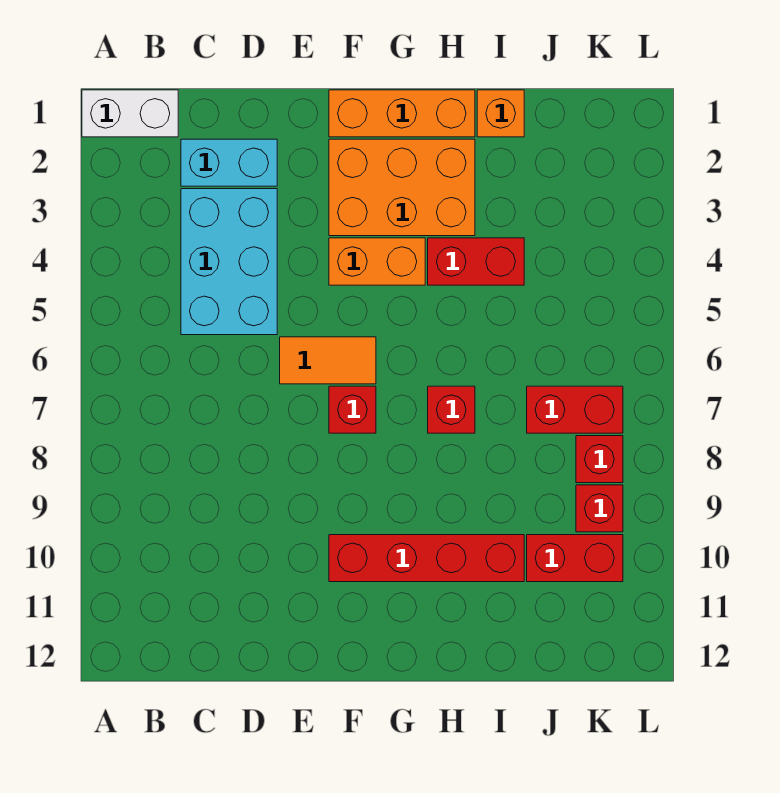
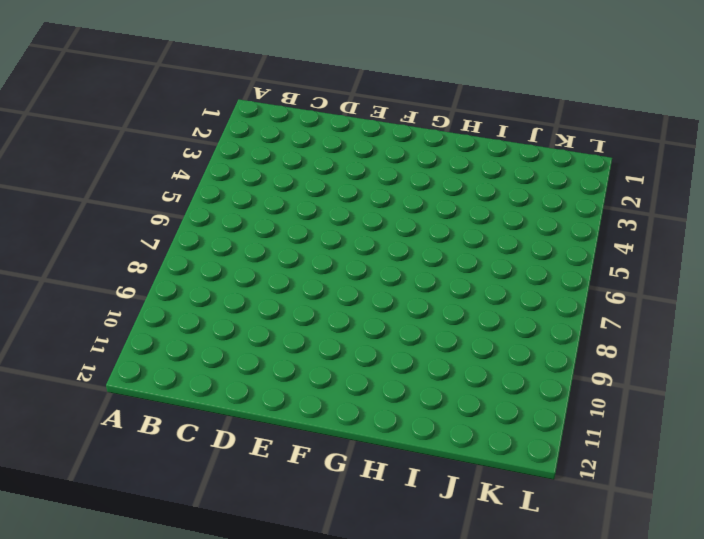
none -> white 1x2 brick [82,90,178,137]
none -> cyan 1x2 brick [181,139,277,186]
none -> cyan 2x3 brick [181,189,277,335]

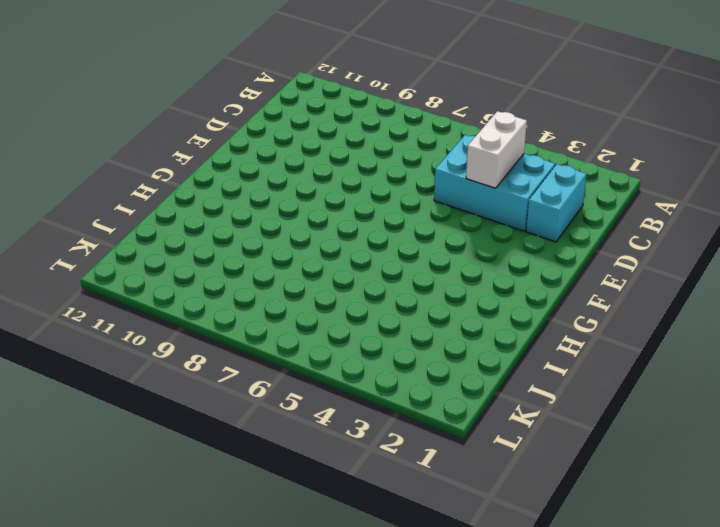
white 1x2 brick [466,111,527,188] -> white 1x2 brick moved to [82,90,178,137]
none -> orange 1x2 tile [280,337,376,384]
none -> orange 1x3 brick [329,90,475,137]
none -> orange 2x3 brick [329,139,475,236]

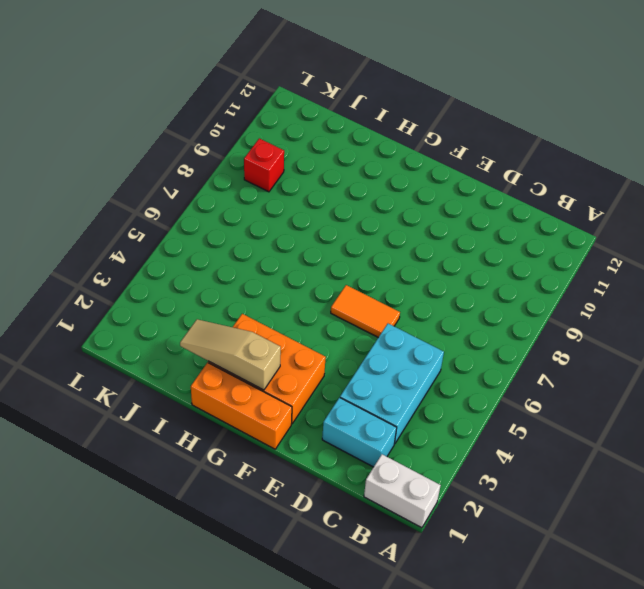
tan 1x3 slope [180,319,281,390] -> none
none -> orange 1x2 brick [329,238,425,285]
none -> red 1x1 brick [329,386,376,433]
none -> red 1x4 brick [329,535,524,582]

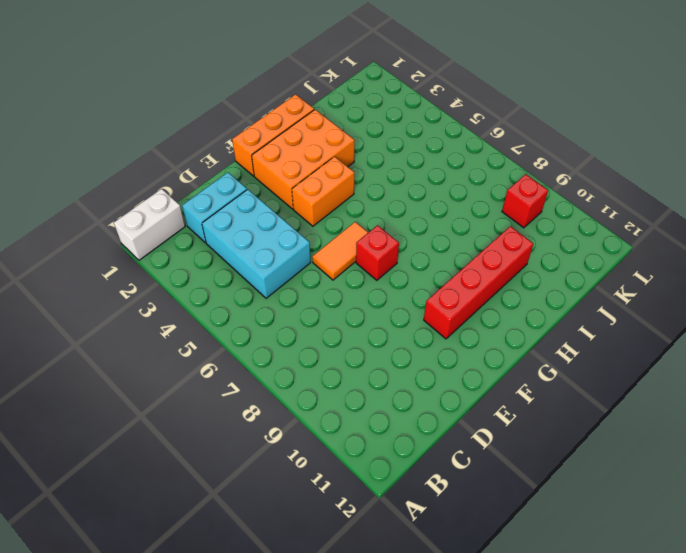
none -> red 1x2 brick [428,238,524,285]
none -> red 1x1 brick [428,386,475,433]
none -> orange 1x1 brick [477,90,524,137]

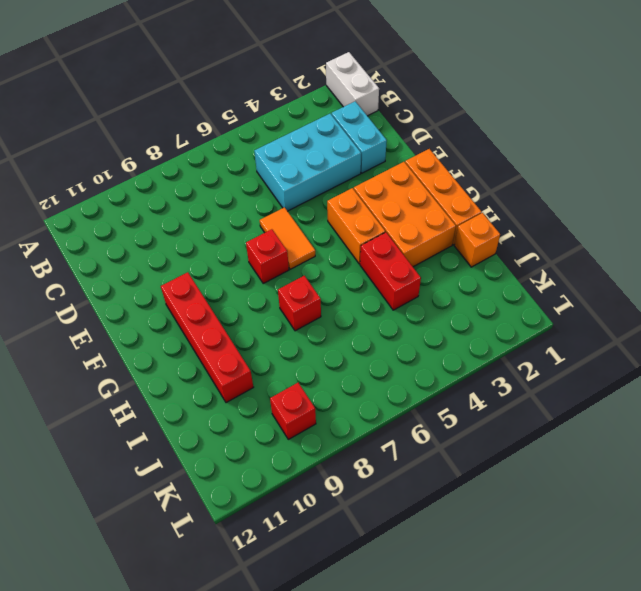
none -> red 1x2 brick [527,386,623,433]
none -> red 1x2 brick [527,535,623,582]
none -> red 1x1 brick [576,436,623,483]

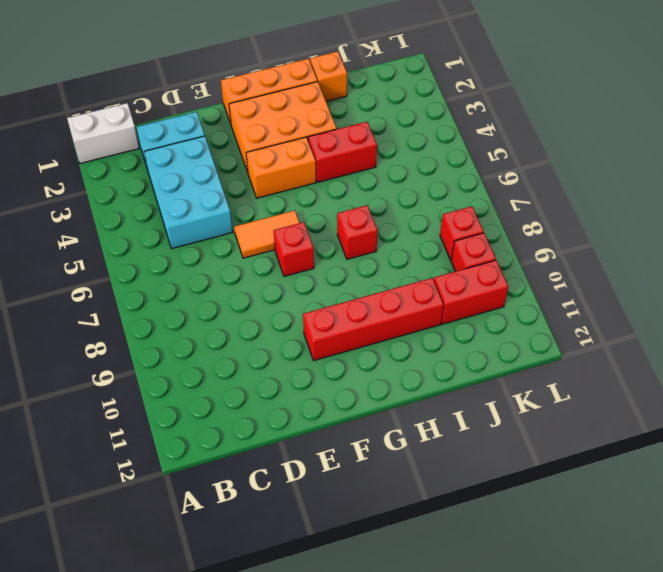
none -> red 1x2 brick [527,386,623,433]

